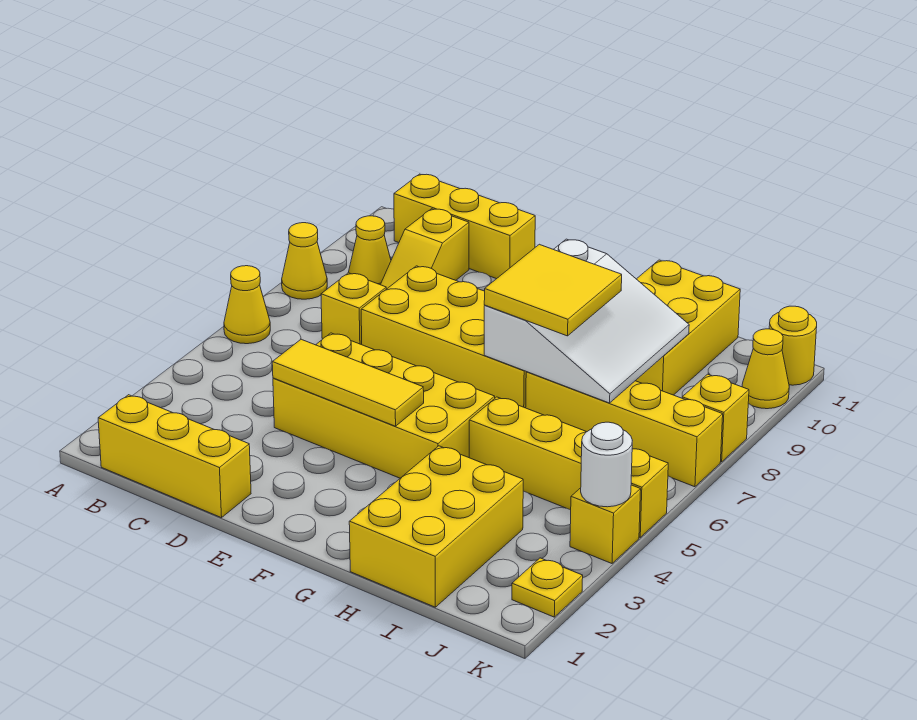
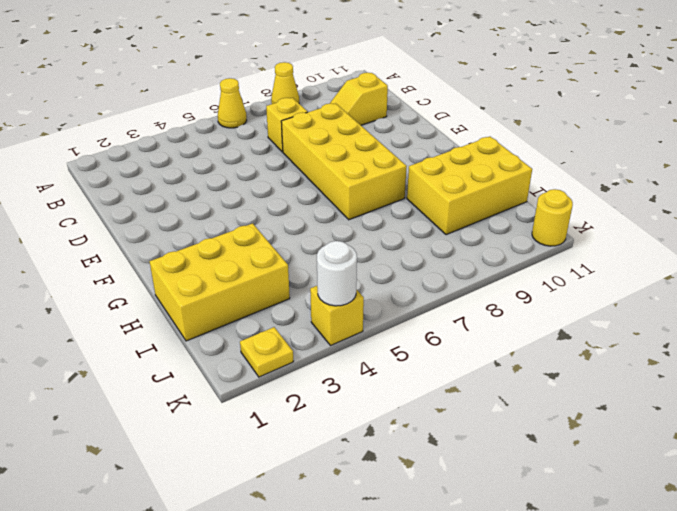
none -> yellow 1x3 brick [98,395,251,518]
none -> yellow 1x1 cone [348,216,391,285]
none -> yellow 1x3 brick [394,174,535,279]

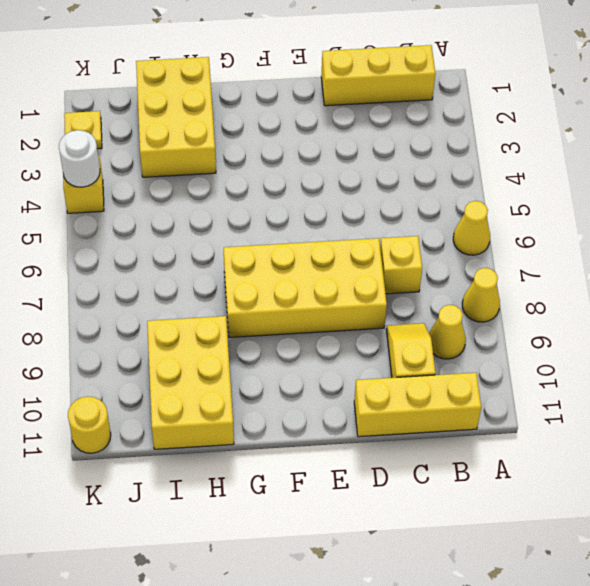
none -> yellow 2x4 brick [273,333,495,478]
none -> yellow 1x4 brick [469,397,668,537]
none -> yellow 1x4 brick [526,372,723,487]

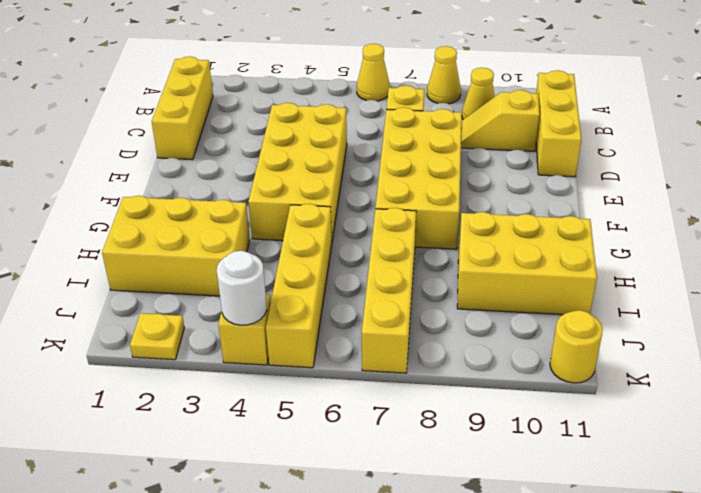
none -> yellow 1x1 brick [682,374,749,462]
none -> yellow 1x1 cone [742,329,789,409]
none -> yellow 1x3 tile [272,339,424,426]

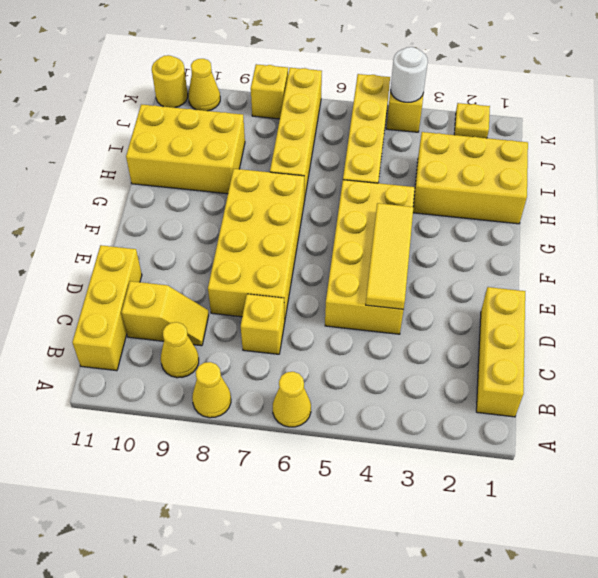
none -> white 3x3 slope [484,239,689,403]
none -> yellow 2x2 tile [484,244,622,336]

